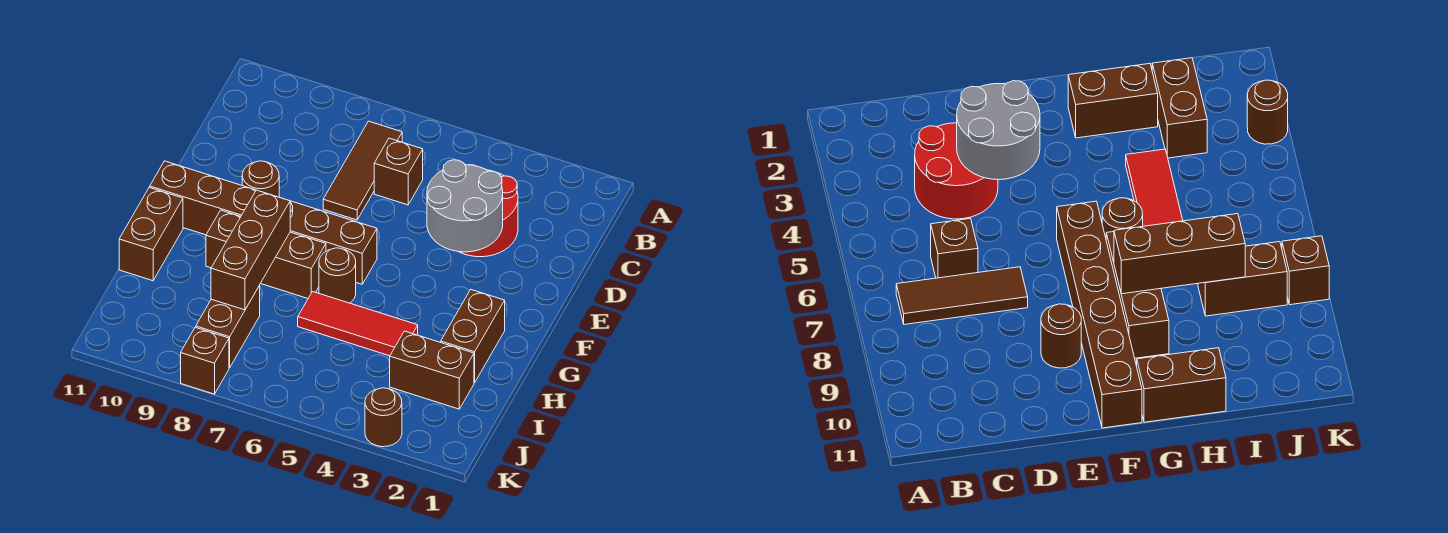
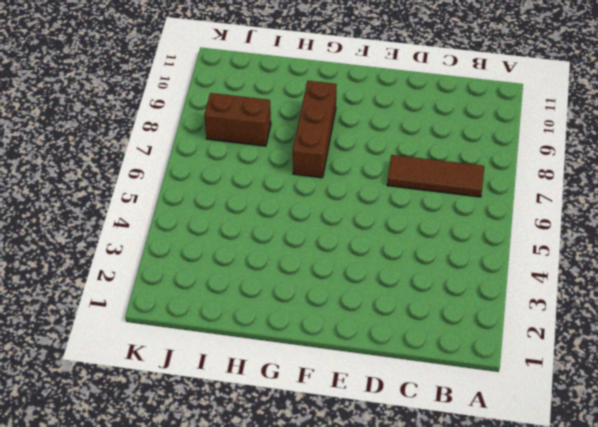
none -> red 2x2 round brick [460,165,518,257]
none -> brown 1x1 brick [374,138,423,205]
none -> brown 1x1 round brick [242,161,279,197]

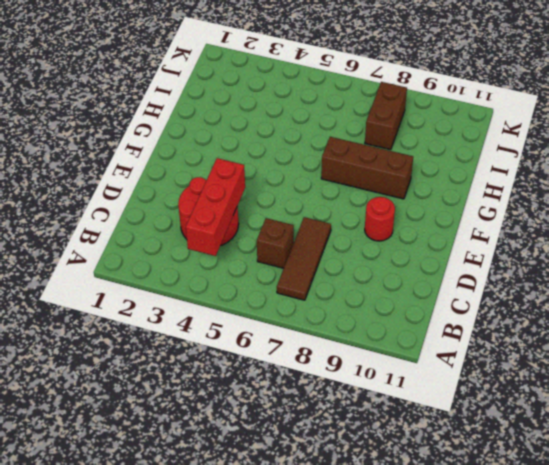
red 1x3 brick [186,158,245,256] -> grey 2x2 round brick [427,160,503,252]
red 1x1 round brick [365,197,395,241] -> brown 1x1 round brick [242,161,279,197]
none -> brown 1x6 brick [150,161,377,284]
none -> brown 1x2 brick [441,290,505,383]
none -> brown 1x1 round brick [319,248,356,303]

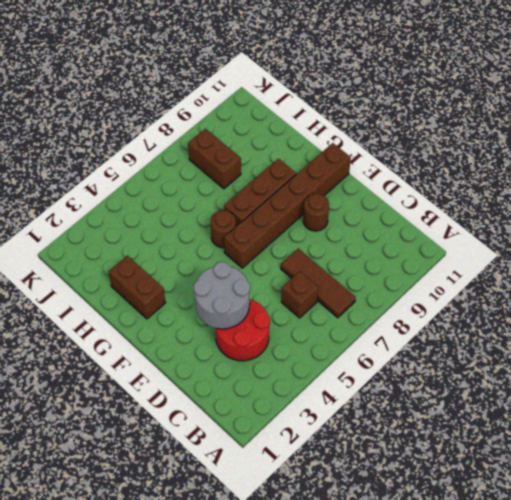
none -> brown 1x2 brick [119,187,183,281]
none -> red 1x3 tile [298,292,418,356]
none -> brown 1x2 brick [390,331,474,409]

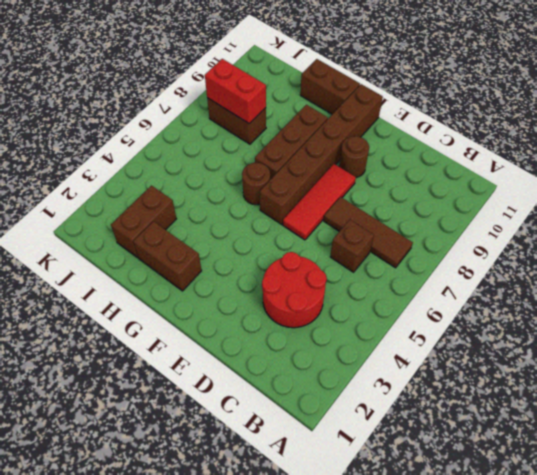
red 1x3 tile [283,164,356,240] -> red 1x3 tile moved to [298,292,418,356]
red 1x2 brick [205,59,266,124] -> brown 1x3 brick [211,190,290,310]
none -> brown 1x1 round brick [365,388,402,447]
none -> brown 1x1 brick [181,327,229,394]
none -> grey 2x2 round brick [427,160,503,252]

